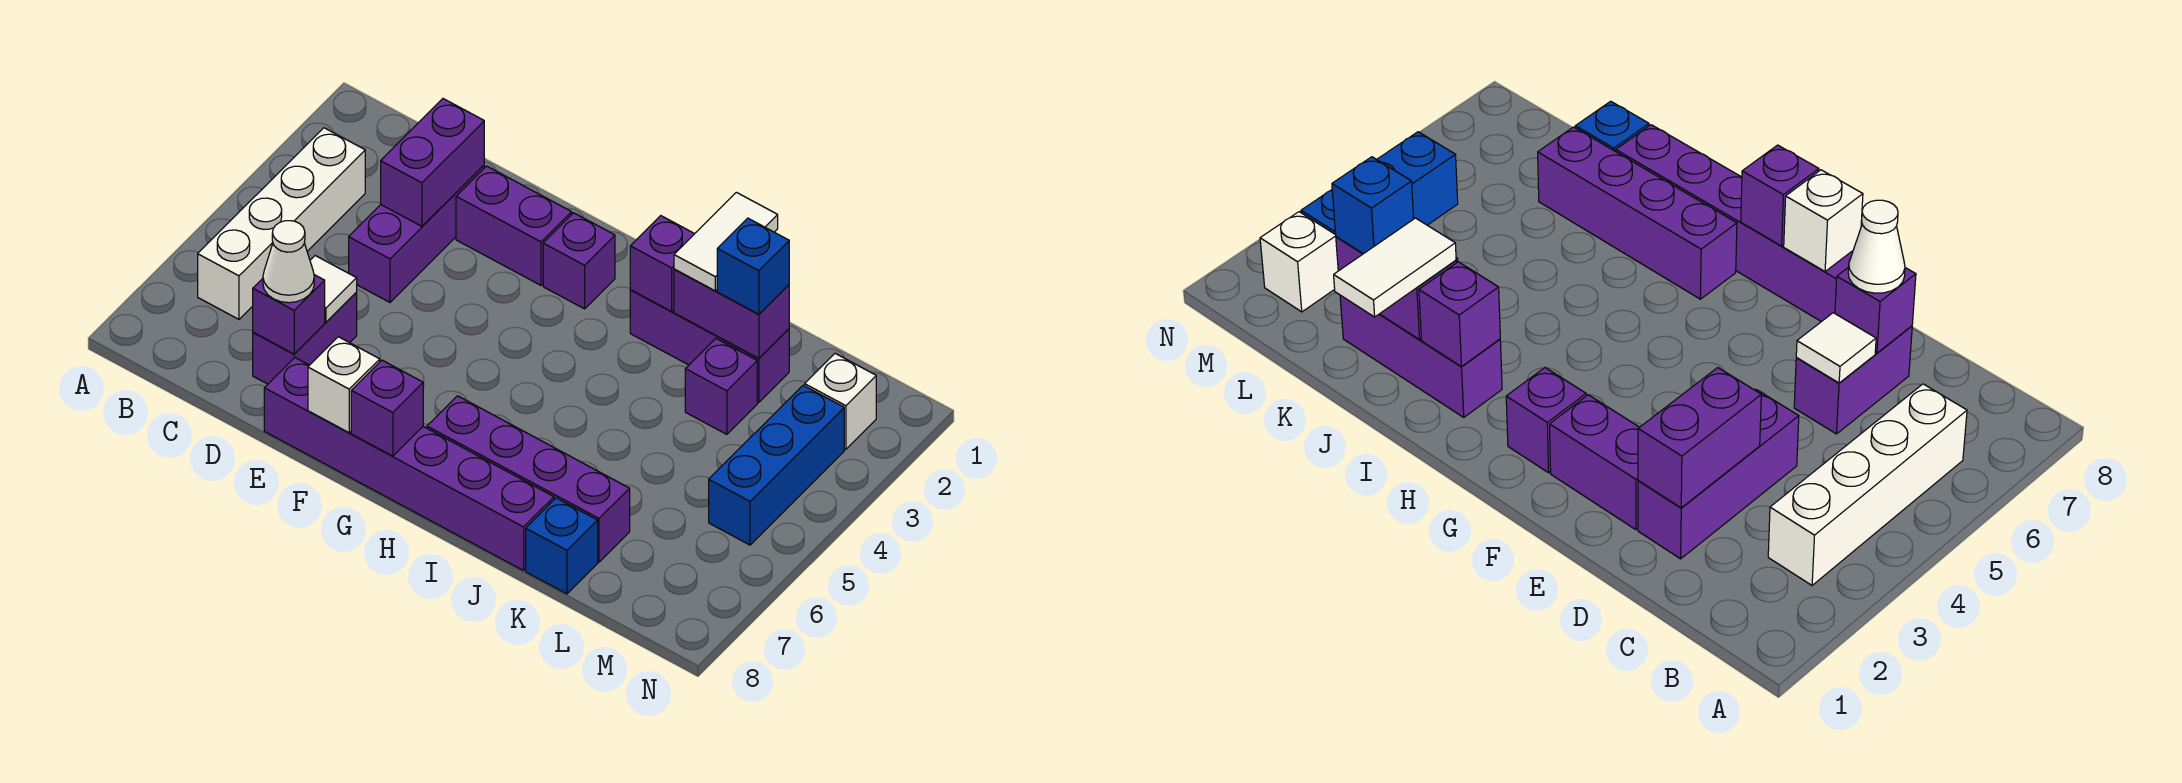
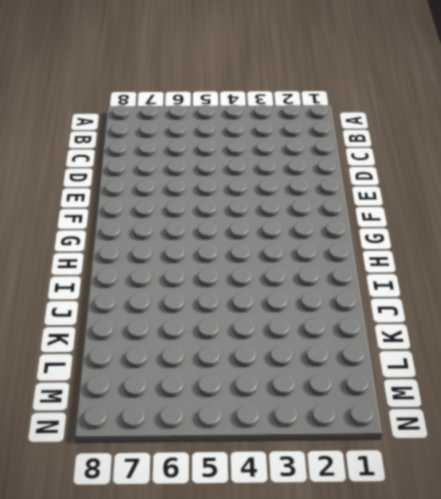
none -> white 1x4 brick [198,128,365,319]
none -> purple 1x3 brick [349,165,484,302]
none -> purple 1x2 brick [253,293,357,384]

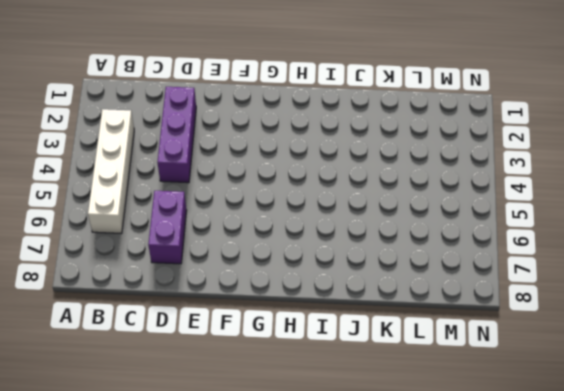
none -> purple 1x2 brick [456,166,572,285]
none -> purple 1x6 brick [264,358,554,571]
none -> purple 1x1 brick [543,213,615,309]

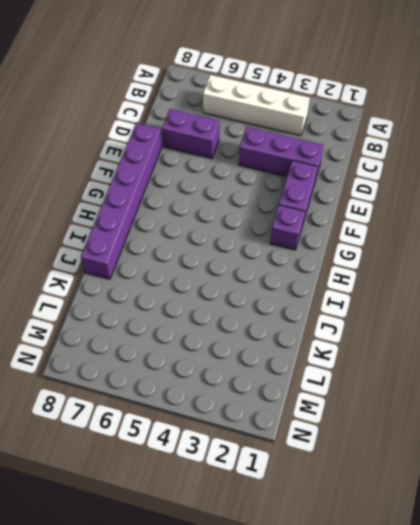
none -> purple 1x4 brick [427,396,630,562]
none -> purple 1x3 brick [630,290,789,403]
none -> purple 1x1 brick [685,339,757,434]

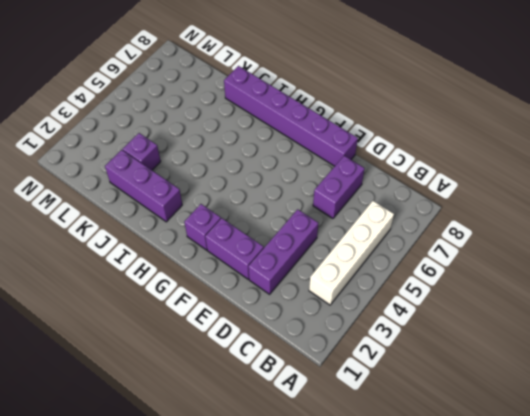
none -> purple 1x4 brick [427,396,630,562]
none -> blue 1x1 brick [526,498,598,594]
none -> white 1x1 brick [805,353,876,449]

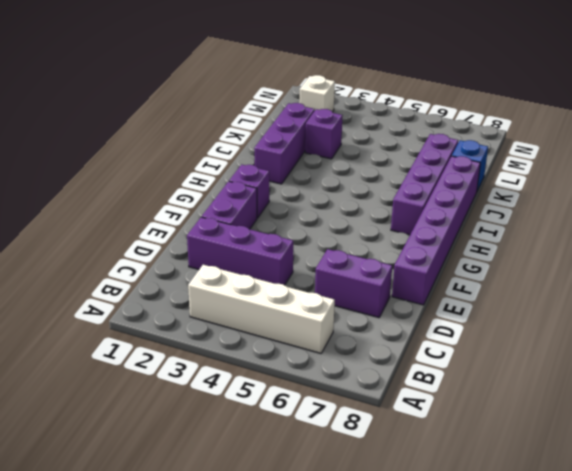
none -> blue 1x3 brick [709,385,844,545]
none -> purple 1x2 brick [381,99,484,226]
none -> white 1x1 tile [310,256,357,322]

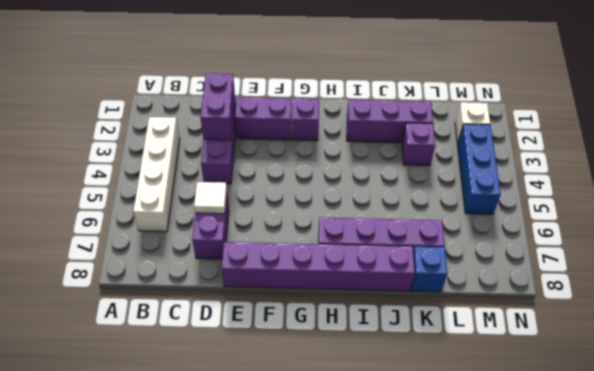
none -> purple 1x1 brick [253,275,325,354]
none -> white 1x1 brick [308,337,380,433]
none -> purple 1x1 brick [351,360,423,456]

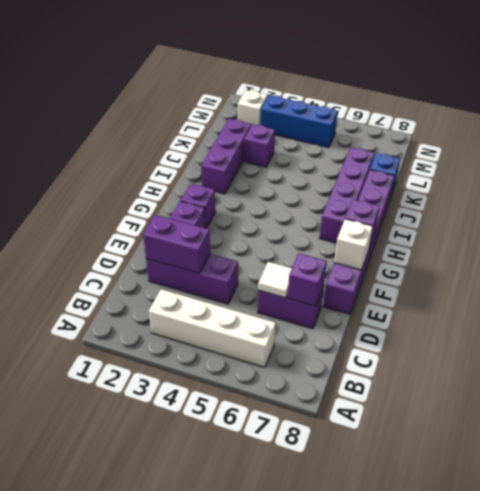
none -> purple 1x1 brick [630,216,694,311]
none -> purple 1x2 brick [674,269,789,359]
none -> white 1x1 cone [263,221,314,303]

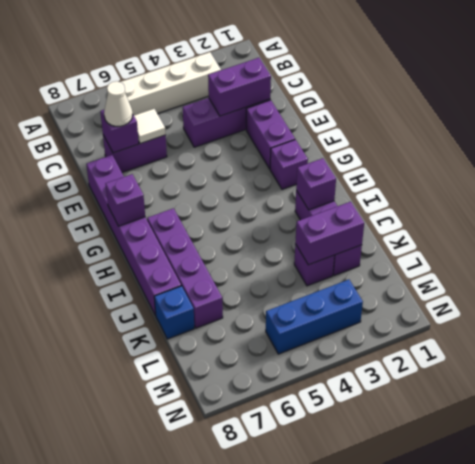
purple 1x2 brick [295,202,364,265] -> purple 1x2 brick turned to [674,269,789,359]
none -> white 1x1 brick [805,353,876,449]
none -> white 1x1 brick [308,337,380,433]
none -> white 1x2 tile [674,192,778,291]

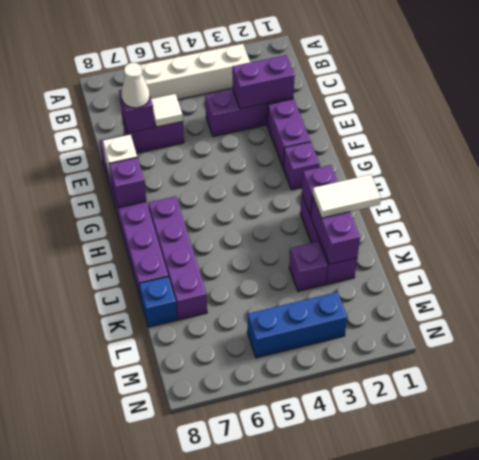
none -> white 1x1 brick [805,353,876,449]
none -> blue 1x1 brick [717,218,789,314]

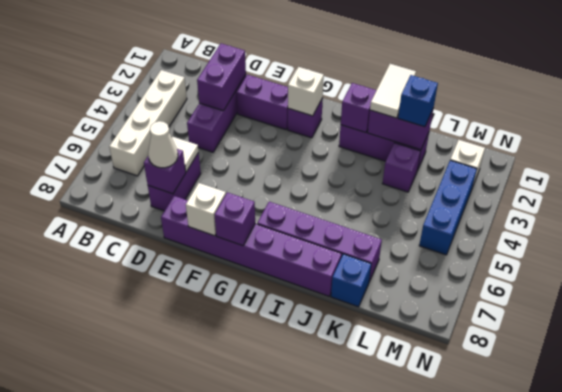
white 1x1 brick [288,67,324,116] -> none

